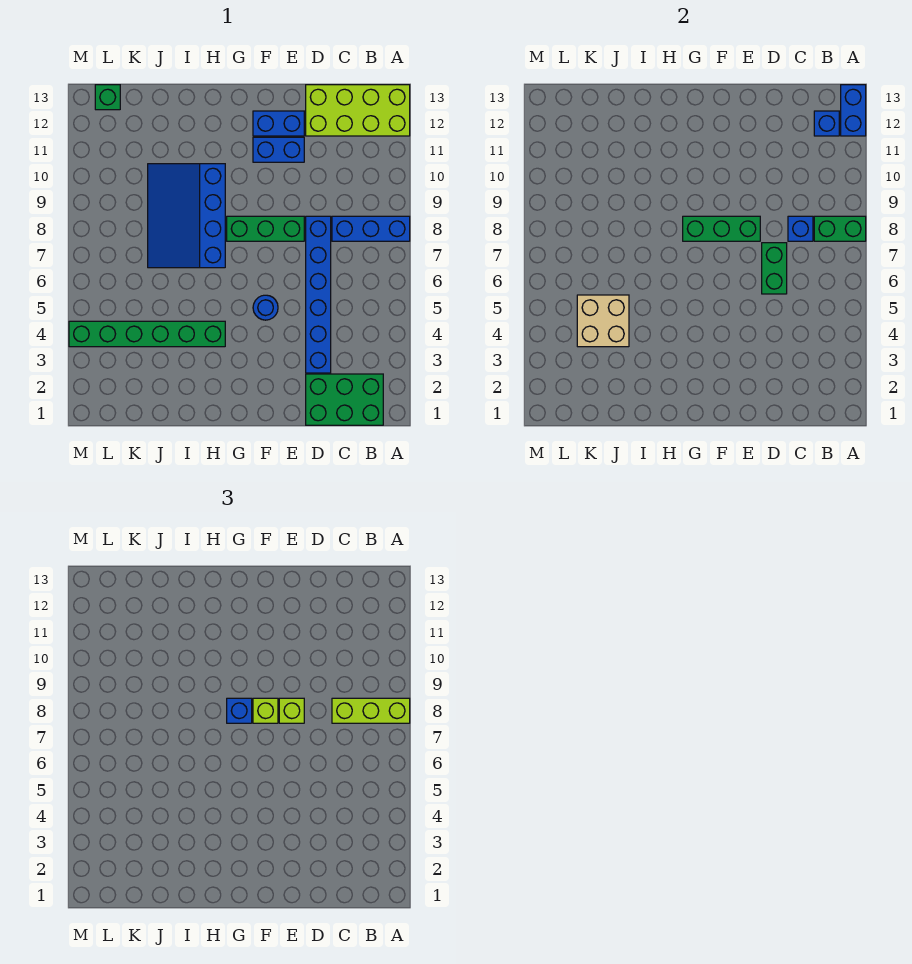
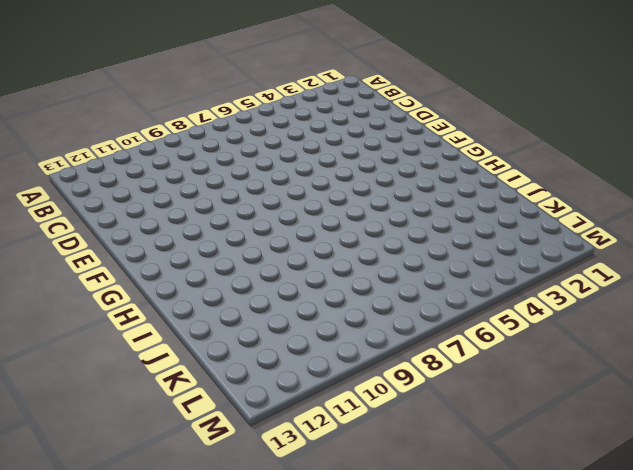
none -> blue 1x3 brick [332,216,410,241]
none -> lime 2x4 brick [306,85,410,136]
none -> green 2x3 brick [306,374,383,425]

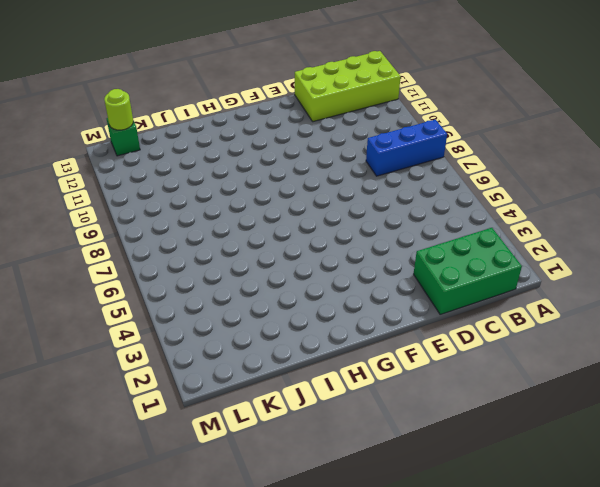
lime 1x1 round brick [104,89,133,130] -> none
none -> blue 1x6 brick [306,216,331,373]
none -> green 1x3 brick [227,216,304,241]
none -> blue 1x2 brick [253,137,304,162]

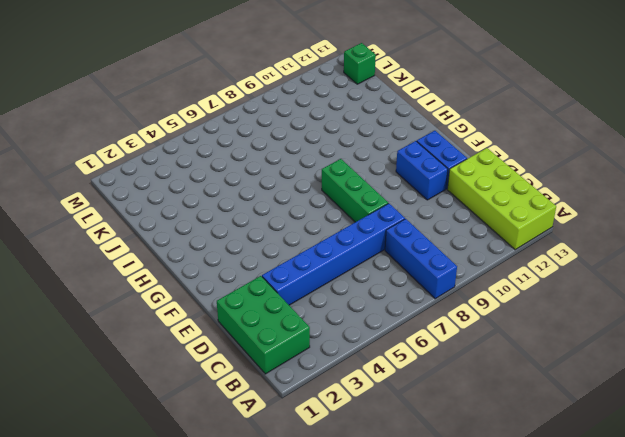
none -> blue 1x1 round brick [253,295,278,320]
none -> green 1x6 brick [69,321,225,347]
none -> blue 3x4 slope [148,164,225,268]

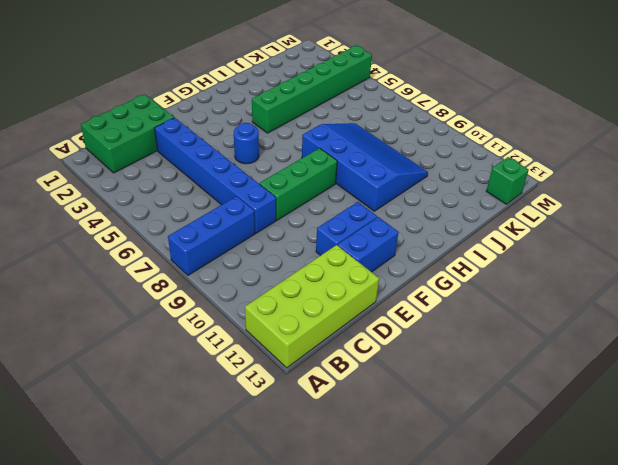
none -> green 1x2 brick [814,216,866,241]
none -> blue 1x2 brick [841,85,866,136]
none -> blue 1x1 brick [814,111,839,136]

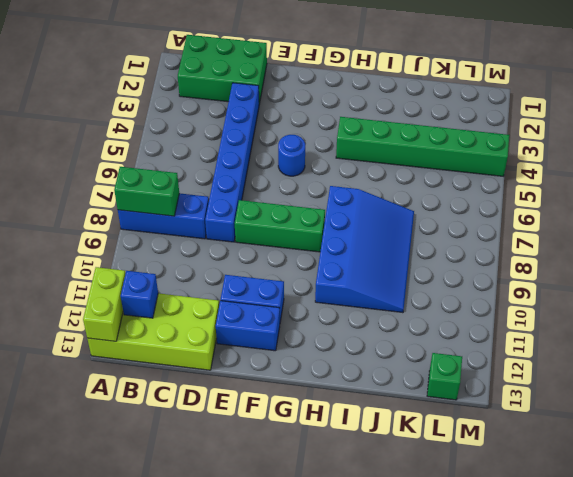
lime 1x2 brick [83,267,125,341] -> blue 1x2 brick [841,85,866,136]
none -> blue 1x1 brick [788,216,813,241]
none -> green 1x2 brick [762,243,787,294]
none -> green 1x3 brick [683,216,760,241]

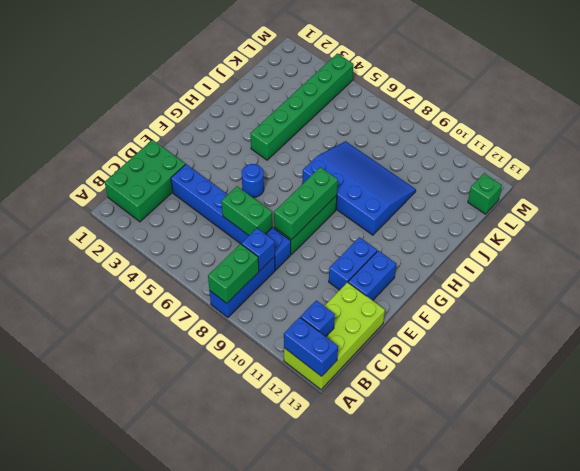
none -> tan 2x2 brick [577,295,629,347]
none -> lime 1x3 brick [332,698,410,723]
none -> lime 1x1 brick [279,698,304,723]

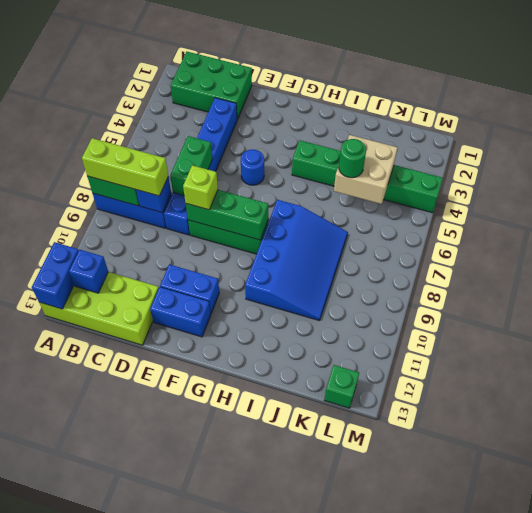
green 1x1 round brick [339,139,366,178] -> none
none -> lime 1x1 brick [253,698,278,723]
none -> blue 1x1 brick [227,698,252,723]

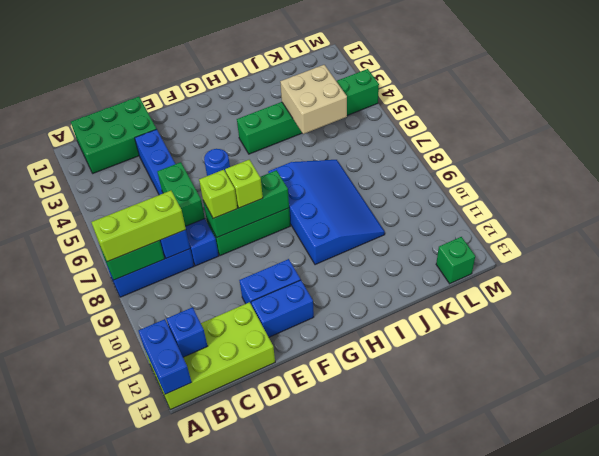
none -> blue 1x1 brick [227,698,252,723]

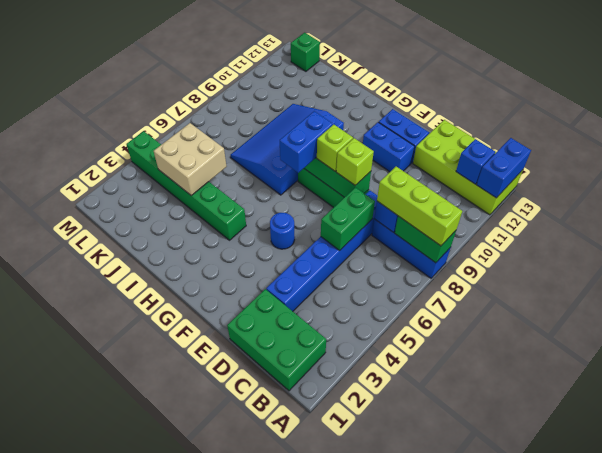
blue 1x2 brick [280,111,333,173] -> blue 1x1 brick [227,698,252,723]

